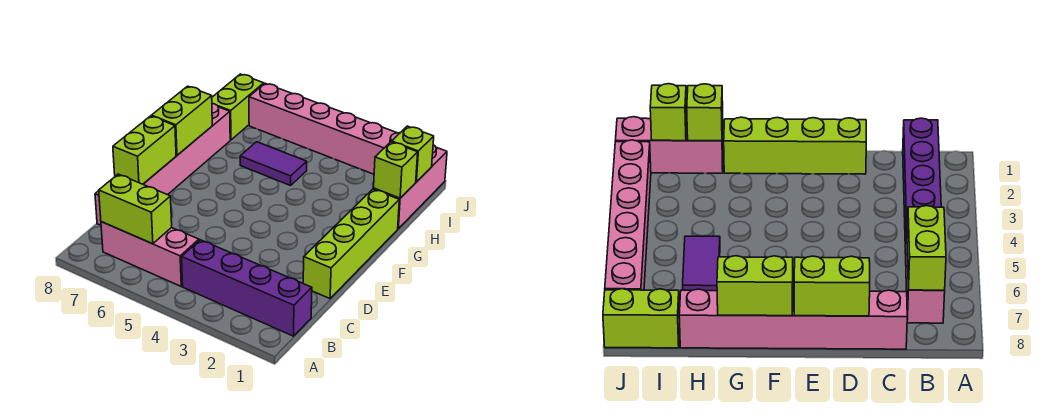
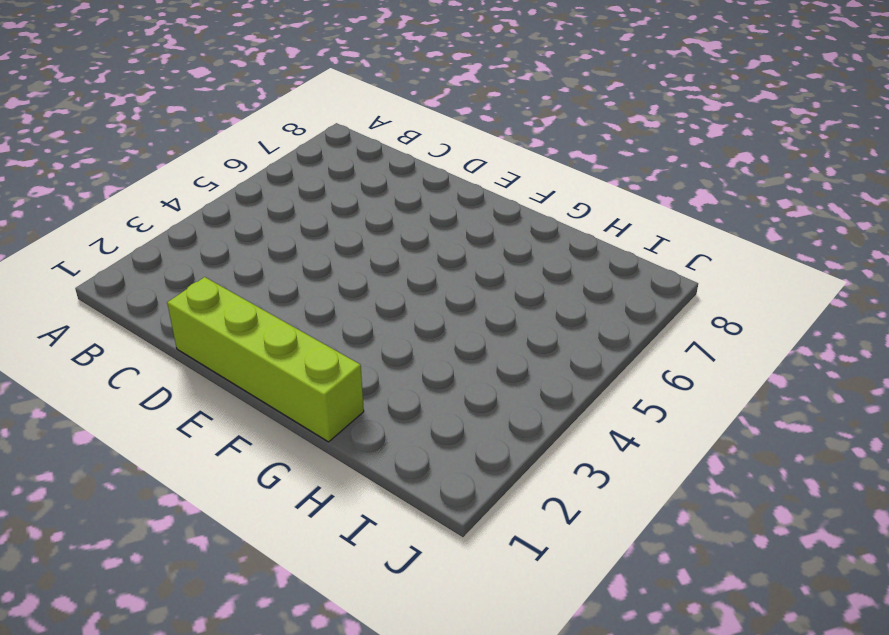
none -> purple 1x4 brick [182,240,312,336]
none -> pink 1x3 brick [101,222,199,286]
none -> pink 1x6 brick [95,104,230,225]

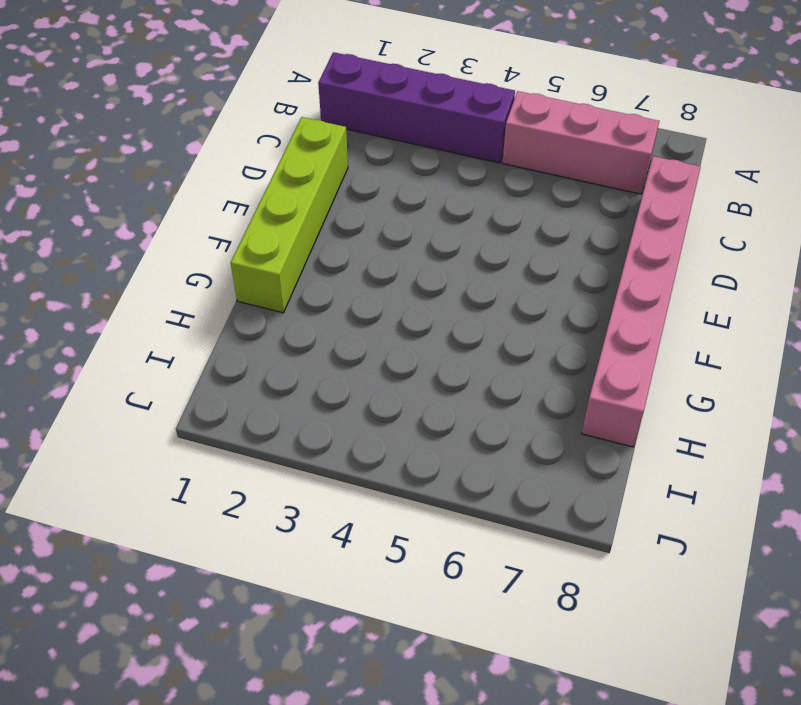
none -> pink 1x3 brick [374,145,447,228]
none -> purple 1x2 tile [240,142,307,186]
none -> lime 1x2 brick [212,74,264,140]

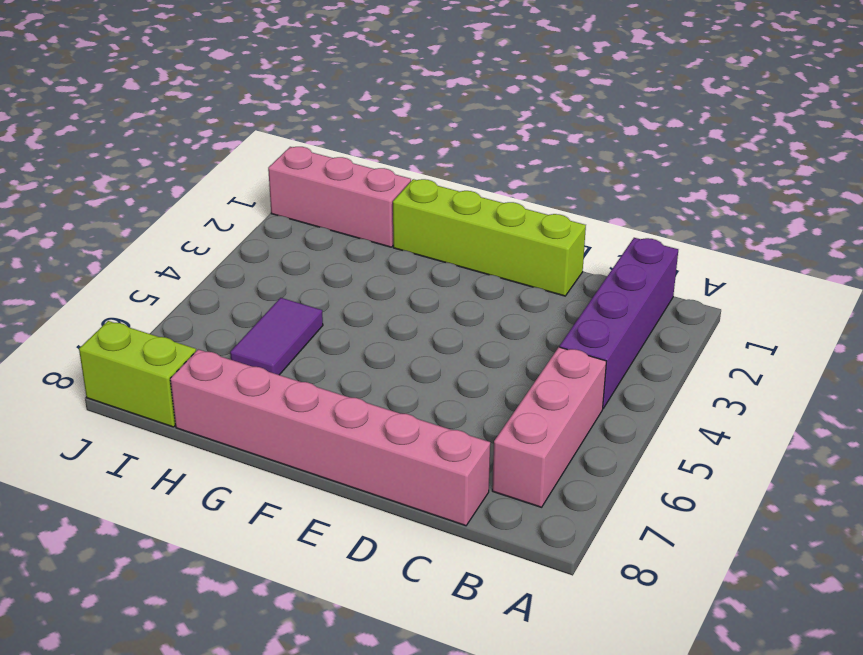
none -> pink 1x6 brick [249,83,400,174]
none -> lime 1x2 brick [99,174,172,244]
none -> lime 1x2 brick [113,116,176,184]

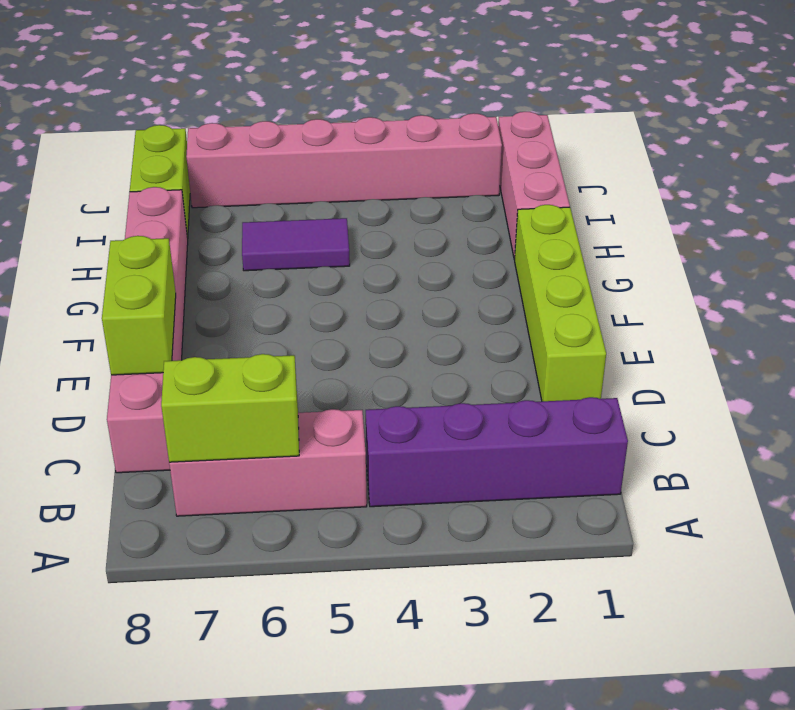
none -> lime 1x2 brick [151,86,212,155]
none -> lime 1x1 brick [374,142,418,198]
none -> lime 1x1 brick [392,126,434,182]

